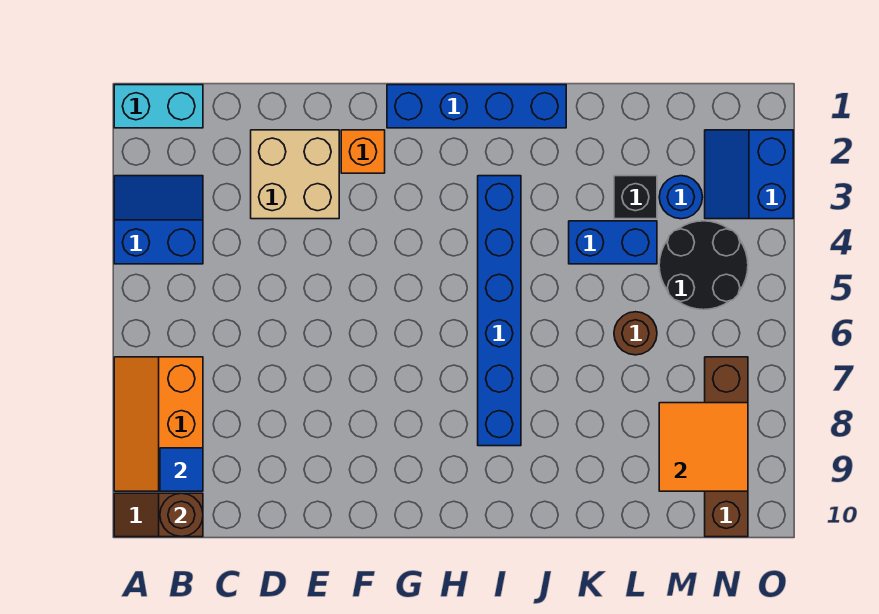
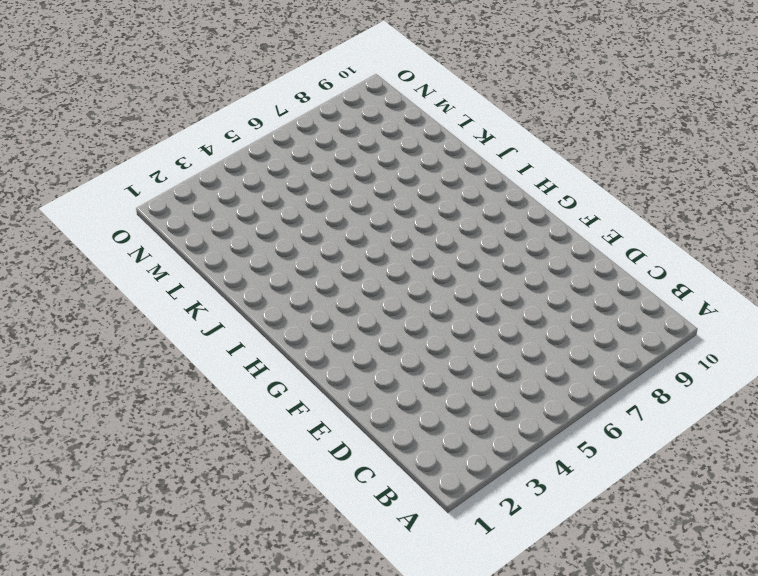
none -> cyan 1x2 brick [114,85,203,128]
none -> blue 2x2 slope [114,176,203,264]
none -> orange 2x3 slope [114,357,203,491]

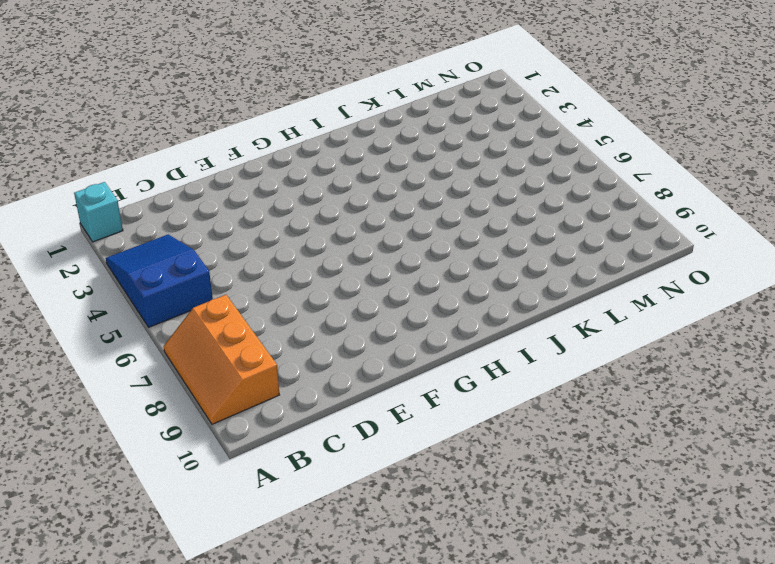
cyan 1x1 brick [74,182,123,242] -> cyan 1x2 brick [114,85,203,128]
blue 2x3 slope [106,234,213,327] -> blue 2x2 slope [114,176,203,264]
none -> brown 1x2 slope [114,493,203,537]
none -> tan 2x2 brick [251,130,339,219]
none -> orange 1x1 brick [341,130,385,173]

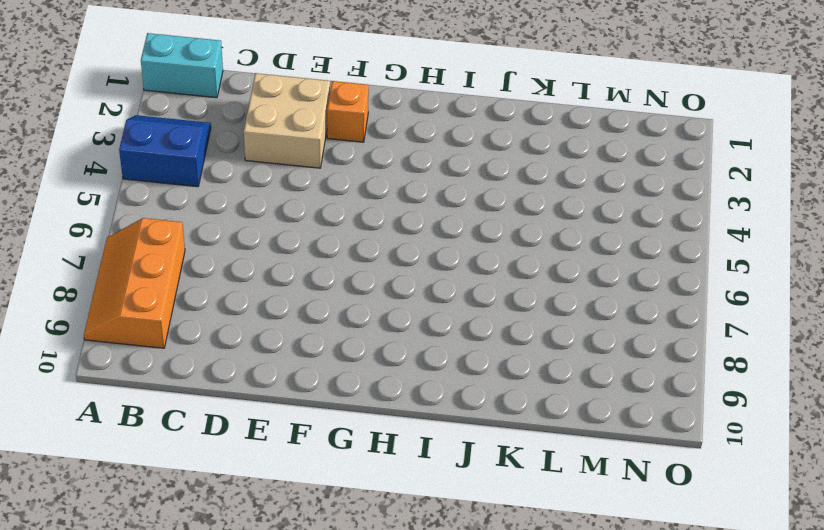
none -> brown 1x2 slope [114,493,203,537]
none -> blue 1x4 brick [387,85,566,128]
none -> blue 1x6 brick [478,176,521,446]

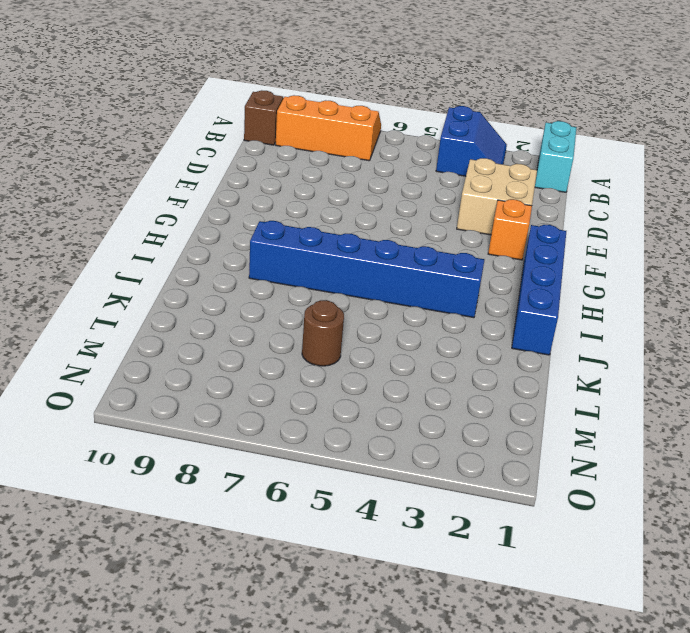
none -> blue 1x2 brick [569,221,657,264]
none -> black 1x1 brick [614,176,657,219]
none -> blue 1x1 round brick [659,176,702,219]

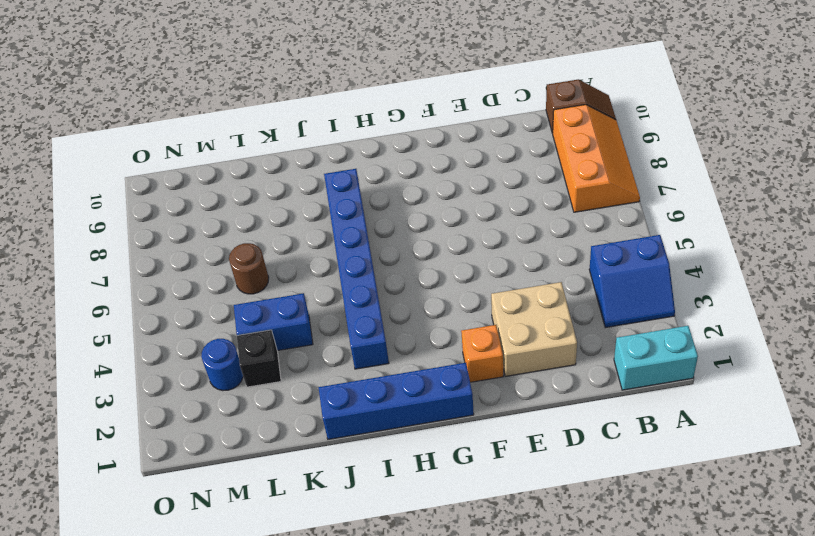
none -> black 2x2 round brick [659,221,748,310]
none -> blue 2x2 slope [705,130,793,219]
none -> brown 1x4 brick [705,357,748,537]

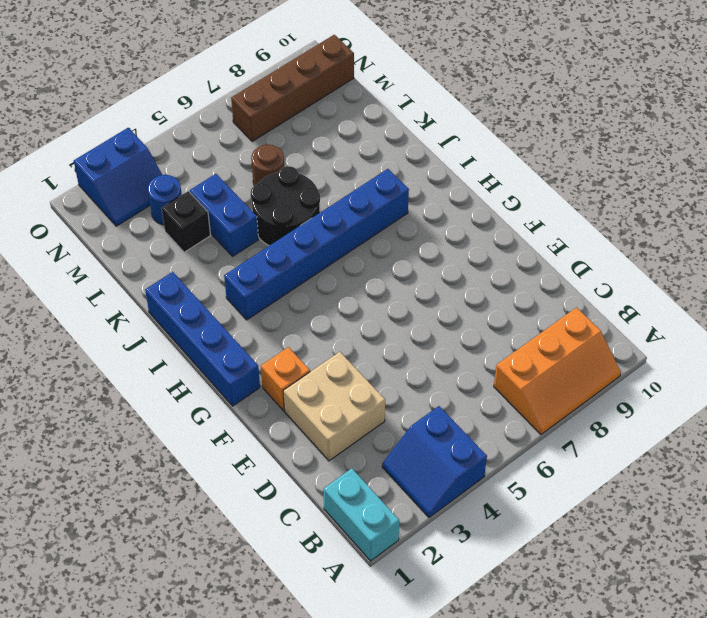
black 2x2 round brick [251,166,320,246] -> black 2x2 round brick moved to [659,221,748,310]
none -> brown 1x2 slope [114,493,203,537]
none -> blue 1x1 tile [160,448,203,491]
none -> brown 1x1 round brick [160,493,203,537]

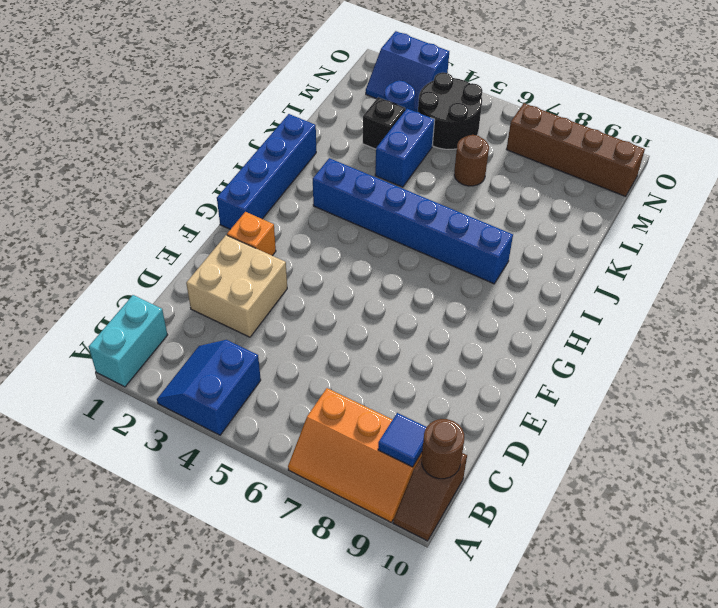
none -> orange 2x2 tile [659,403,748,491]

